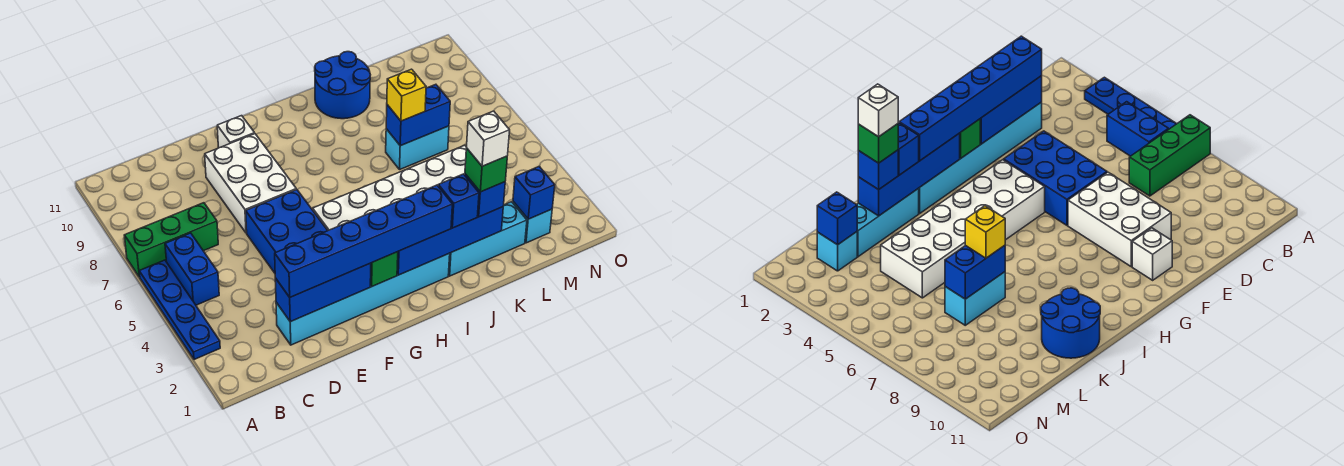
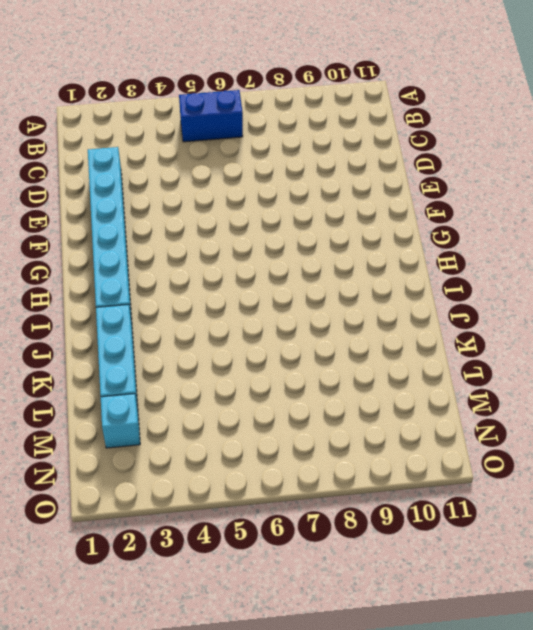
none -> blue 1x4 plate [139,260,220,360]
none -> green 1x3 brick [124,203,218,277]
none -> blue 2x3 brick [246,190,328,273]

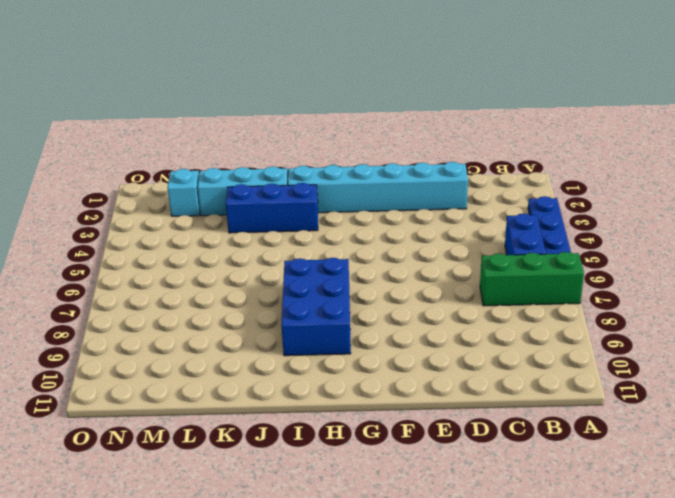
blue 2x3 brick [281,258,351,356] -> blue 2x3 brick moved to [246,190,328,273]
blue 1x3 brick [226,183,318,233] -> blue 1x3 brick moved to [275,263,371,322]
none -> white 2x3 brick [205,134,296,233]
none -> white 1x1 brick [217,116,255,148]
none -> white 2x6 brick [313,145,466,230]

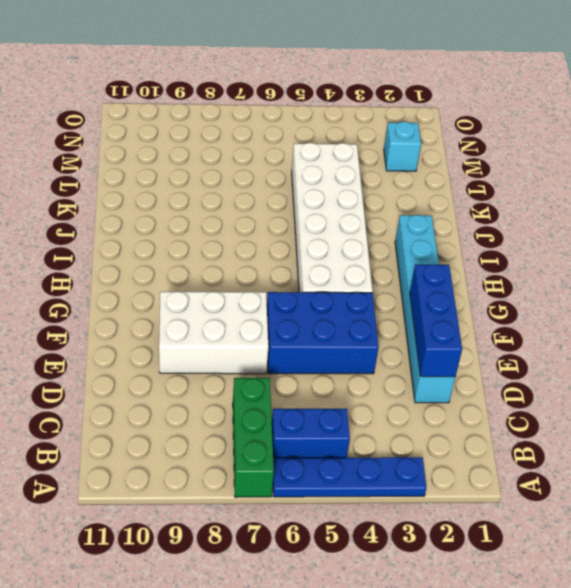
none -> white 1x1 brick [217,116,255,148]
none -> cyan 1x3 brick [448,202,527,276]
none -> blue 2x2 round brick [315,52,370,119]

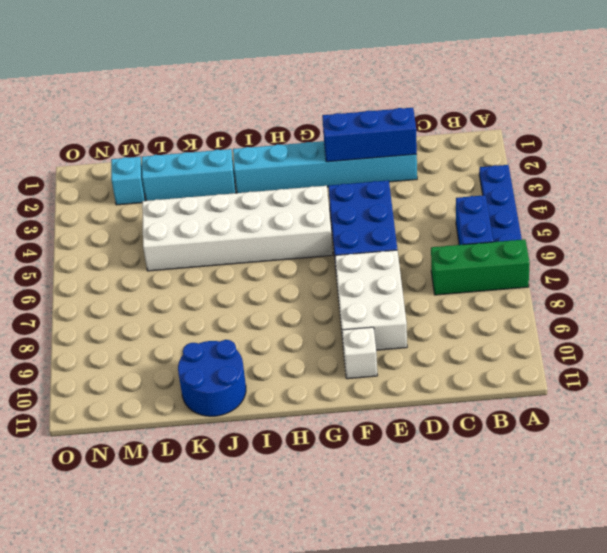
none -> cyan 1x2 brick [386,126,449,170]
none -> green 1x1 brick [370,252,398,286]
none -> blue 1x4 brick [397,207,503,275]

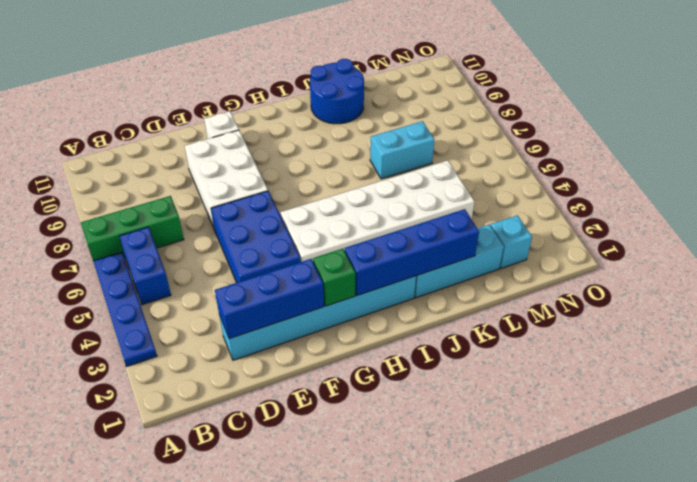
none -> blue 1x2 brick [386,84,450,146]
none -> blue 1x1 brick [513,167,555,219]
none -> blue 1x6 brick [275,185,452,297]

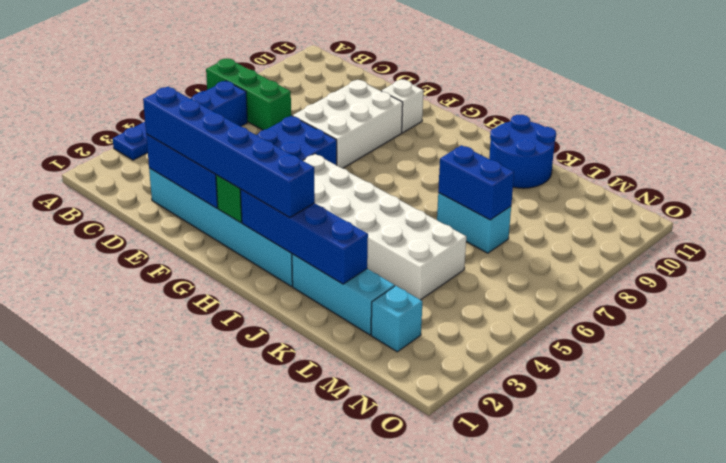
none -> blue 1x1 brick [513,167,555,219]
none -> blue 1x1 brick [438,174,479,228]
none -> blue 1x1 brick [465,174,505,217]

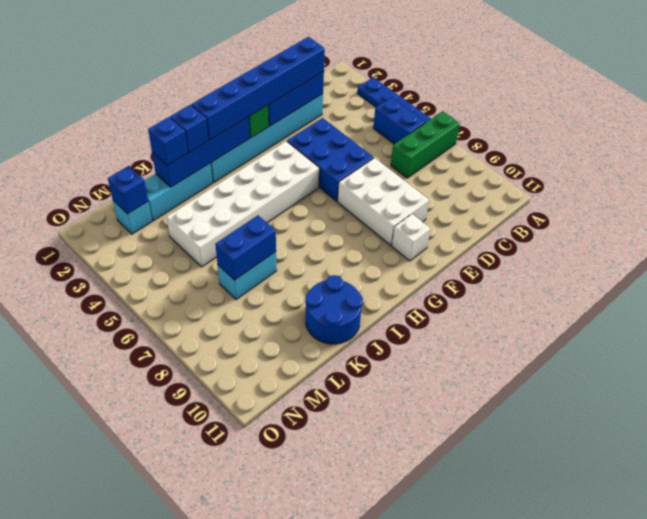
none -> yellow 1x1 brick [387,69,426,121]
none -> green 1x1 brick [465,148,507,192]
none -> white 1x1 brick [466,111,510,166]

